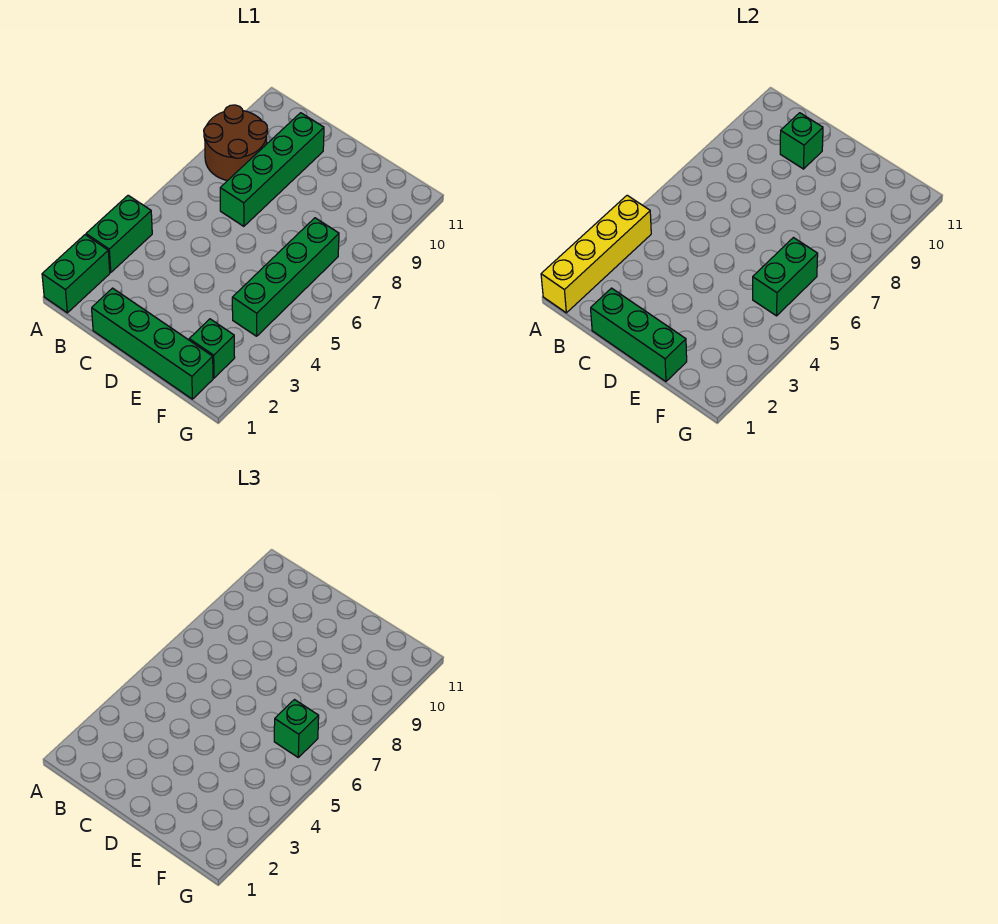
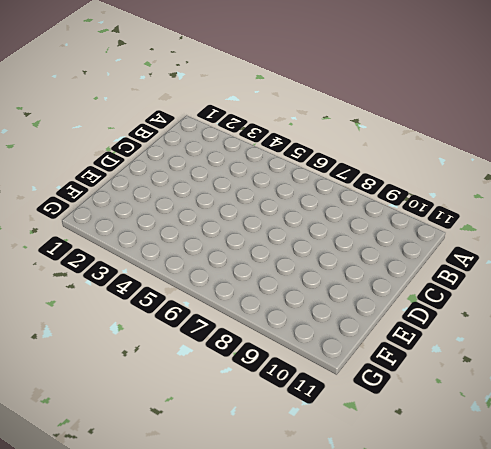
none -> green 1x2 brick [42,235,110,313]
none -> green 1x2 brick [86,195,152,272]
none -> brown 2x2 round brick [204,105,268,181]

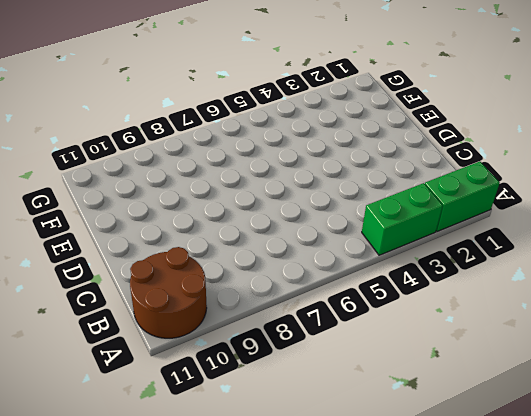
brown 2x2 round brick [130,247,207,338] -> brown 2x2 round brick moved to [204,105,268,181]
none -> green 1x4 brick [92,288,213,399]
none -> green 1x4 brick [220,113,324,226]
none -> green 1x1 brick [189,319,235,378]

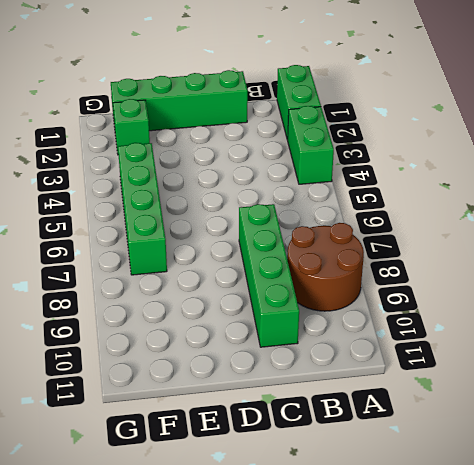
none -> yellow 1x4 brick [541,195,651,313]
none -> green 1x3 brick [591,288,687,382]
none -> green 1x1 brick [780,113,823,169]

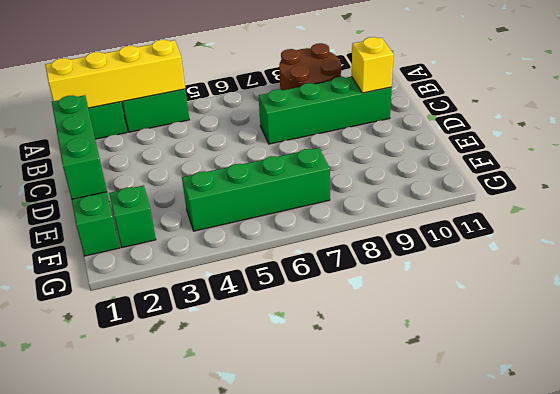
yellow 1x1 brick [352,37,394,93] -> green 1x1 brick [780,113,823,169]
none -> green 1x2 brick [753,238,818,316]
none -> green 1x1 brick [274,700,319,757]

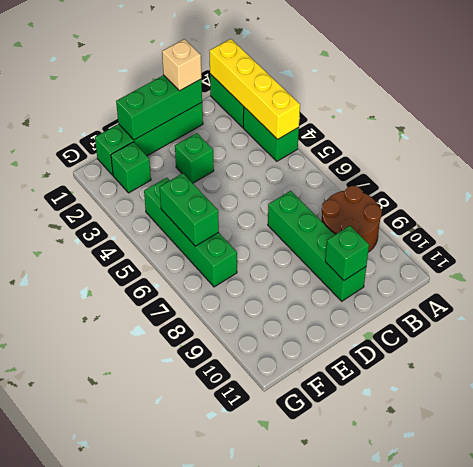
tan 1x1 brick [162,39,202,91] -> none
green 1x1 brick [175,133,214,183] -> green 1x1 brick moved to [274,700,319,757]

